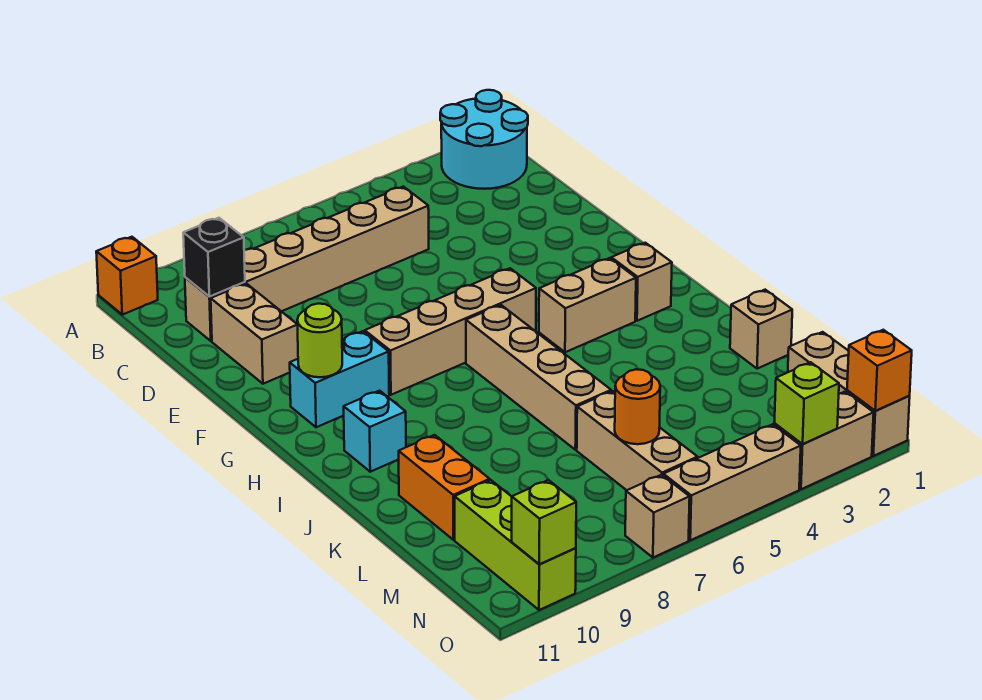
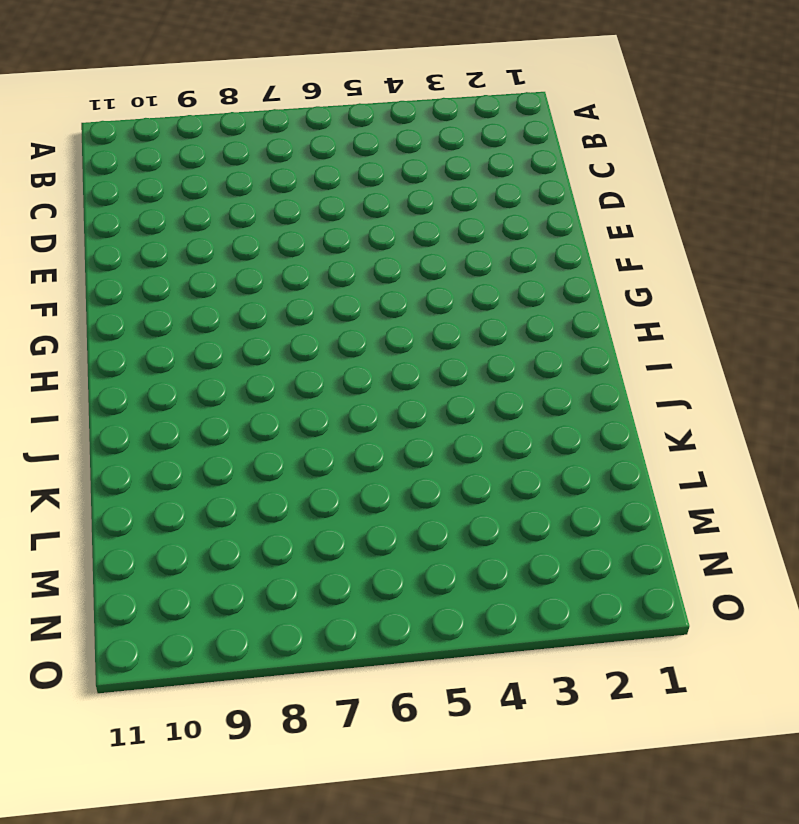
none -> cyan 2x2 round brick [440,90,528,189]
none -> orange 1x1 brick [96,237,158,315]
none -> tan 1x6 brick [185,187,429,341]

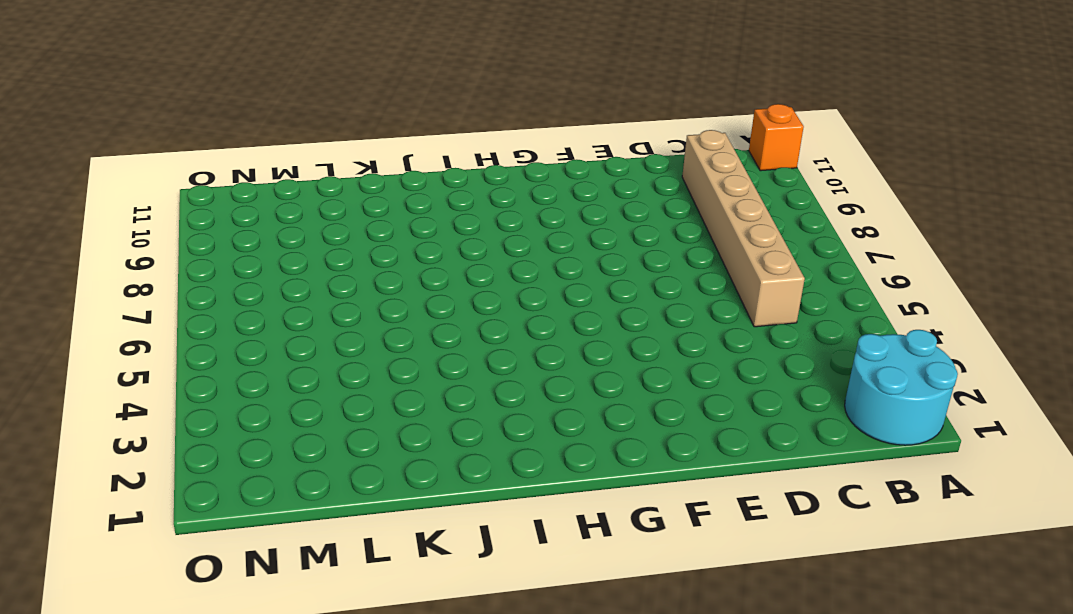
none -> tan 1x2 brick [211,283,298,384]
none -> tan 1x4 brick [365,268,536,395]
none -> cyan 1x2 brick [290,331,389,427]

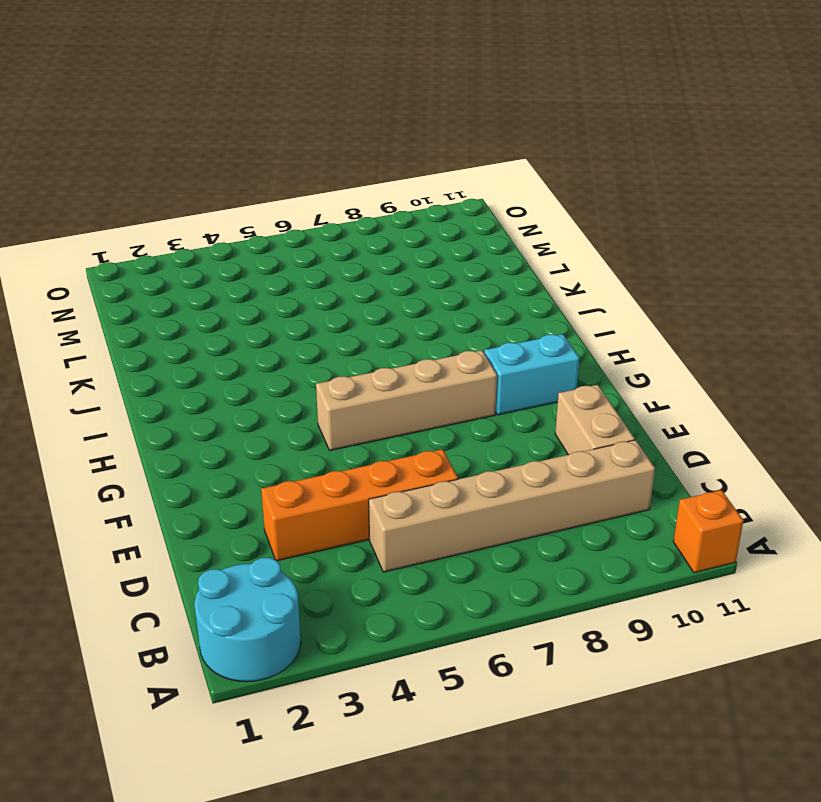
orange 1x4 brick [261,449,458,561] -> none
none -> tan 1x1 brick [611,243,672,321]
none -> tan 1x2 brick [539,258,636,352]
none -> tan 1x4 brick [466,305,611,450]

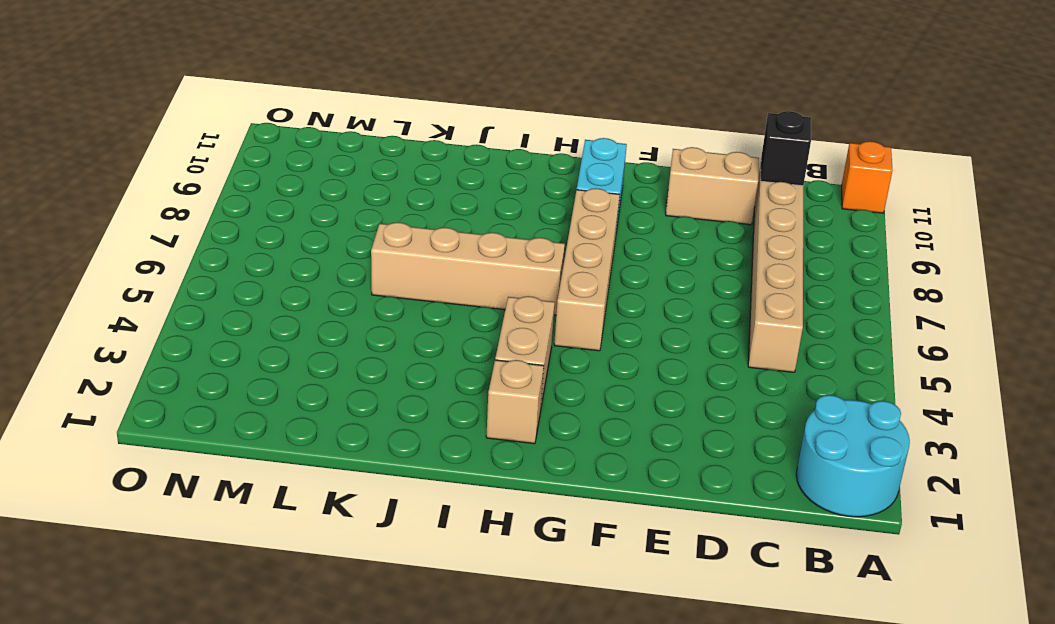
none -> cyan 1x1 brick [344,391,406,472]
none -> tan 1x1 brick [730,290,792,369]
none -> orange 1x2 brick [399,435,490,540]

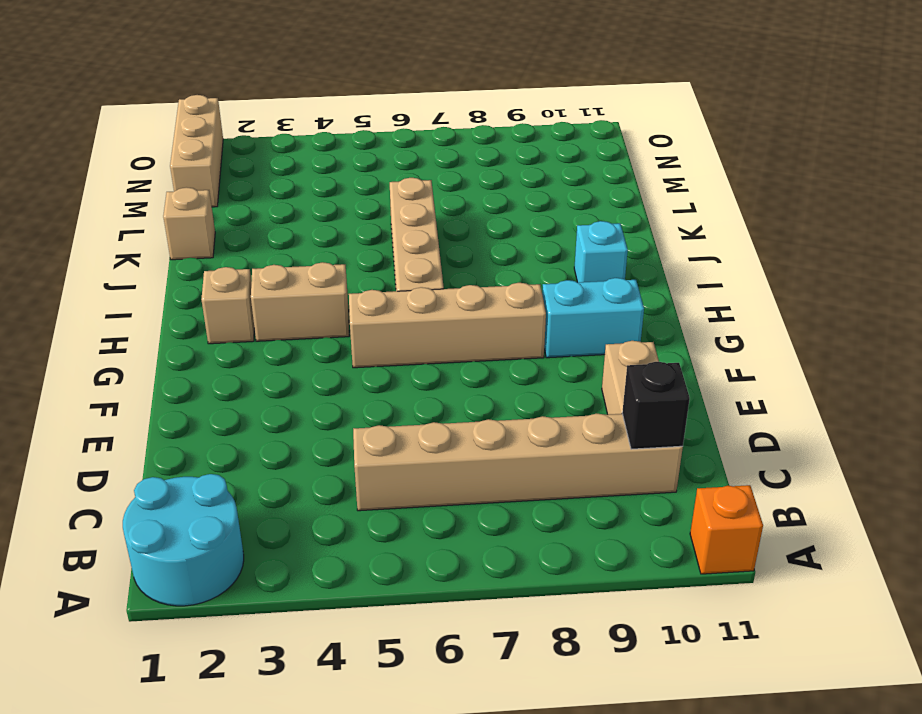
none -> orange 1x2 brick [399,435,490,540]
none -> tan 1x3 brick [577,391,698,490]
none -> lime 1x3 brick [455,480,576,610]

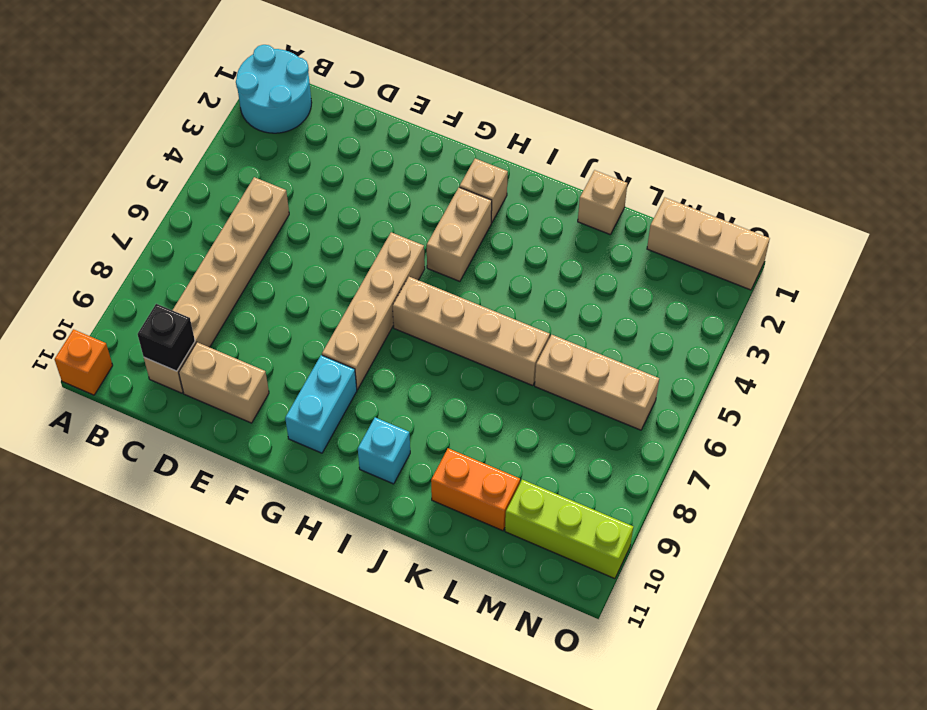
none -> tan 1x2 brick [774,391,874,489]
none -> tan 1x3 brick [663,424,801,540]
none -> tan 1x1 brick [625,475,690,558]

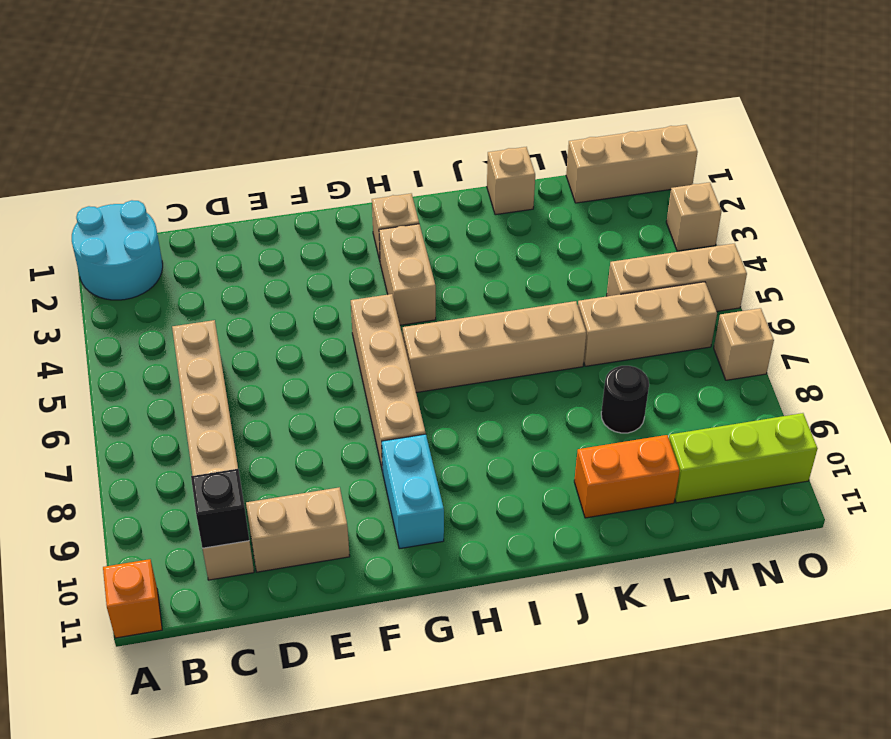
black 1x1 round brick [601,366,649,433] -> none
tan 1x3 brick [607,244,747,311] -> tan 1x3 brick turned to [663,424,801,540]
tan 1x1 brick [666,182,722,251] -> tan 1x2 brick [774,391,874,489]
none -> cyan 1x1 brick [344,391,406,472]
none -> lime 1x1 round brick [297,304,342,377]
none -> orange 1x1 round brick [615,369,660,444]

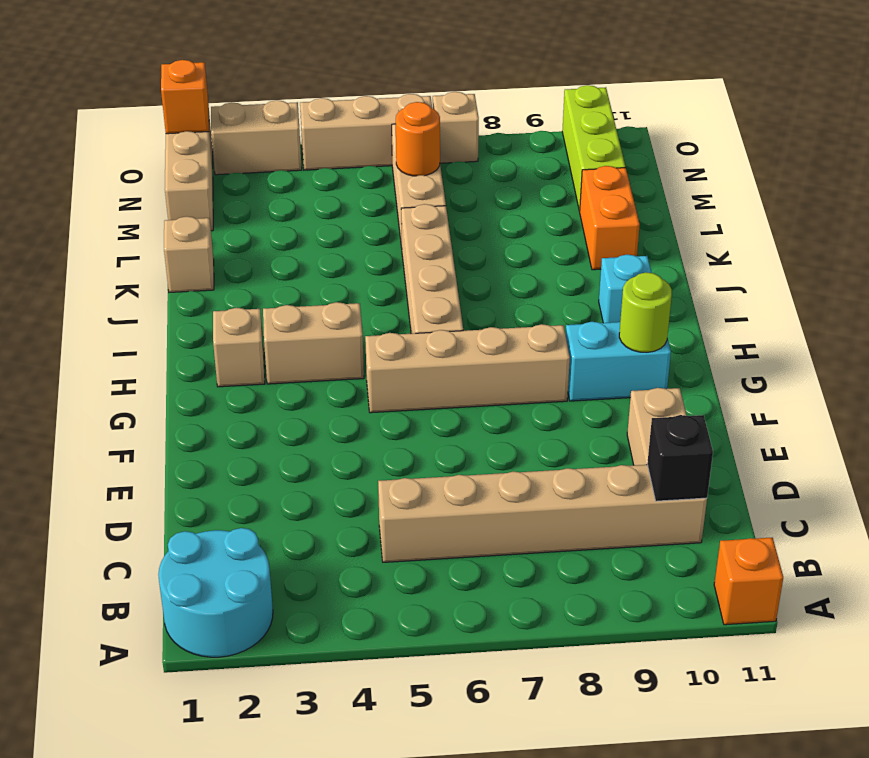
none -> lime 1x1 brick [774,362,839,444]
none -> lime 1x1 brick [512,480,576,564]

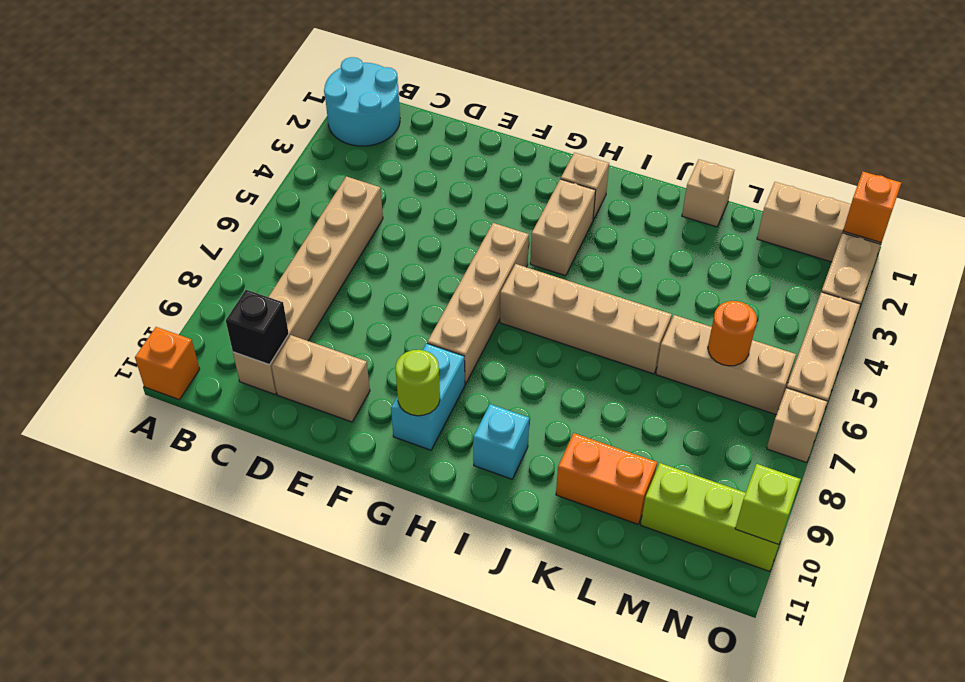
none -> lime 1x1 brick [774,362,839,444]

